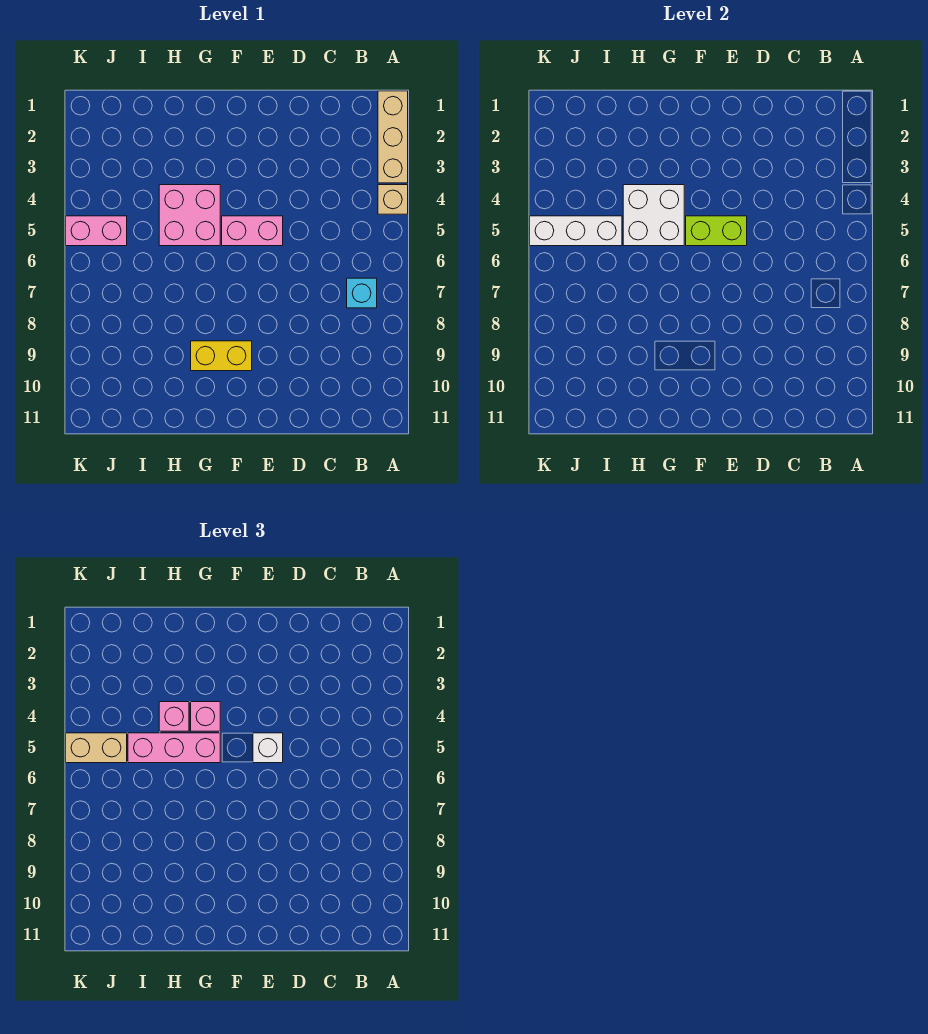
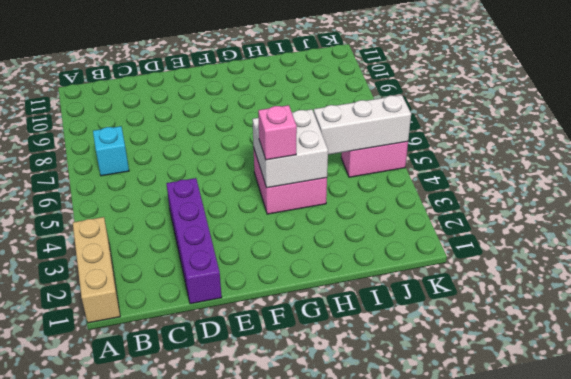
purple 1x4 brick [166,178,222,304] -> none
none -> tan 1x1 brick [378,185,408,214]
none -> pink 1x2 brick [222,216,283,246]
none -> yellow 1x2 brick [191,341,252,371]

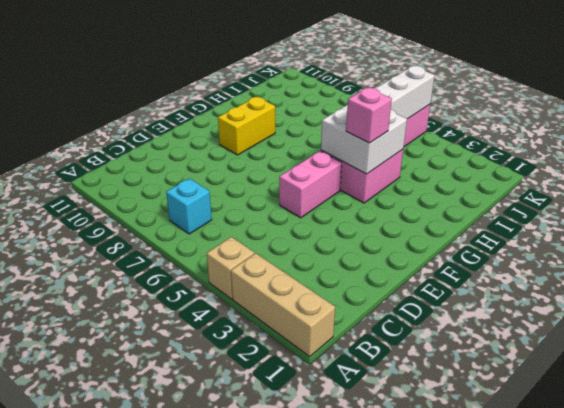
none -> lime 1x2 brick [686,216,747,246]
none -> white 1x1 brick [253,733,283,763]
none -> pink 1x3 brick [128,733,220,763]

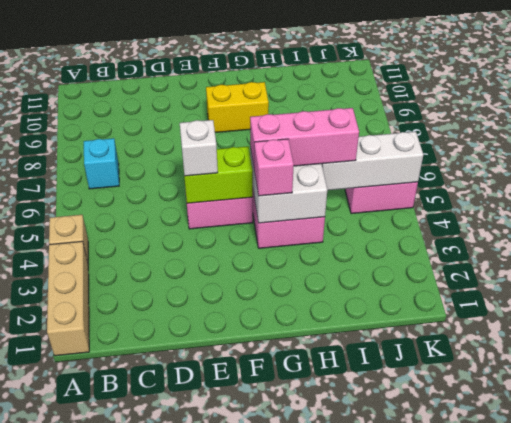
none -> pink 1x1 brick [159,702,189,731]
none -> tan 1x2 brick [66,733,127,763]

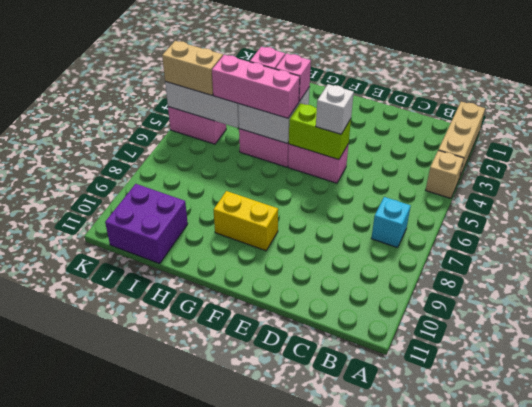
purple 2x2 brick [105,184,188,264] -> none

